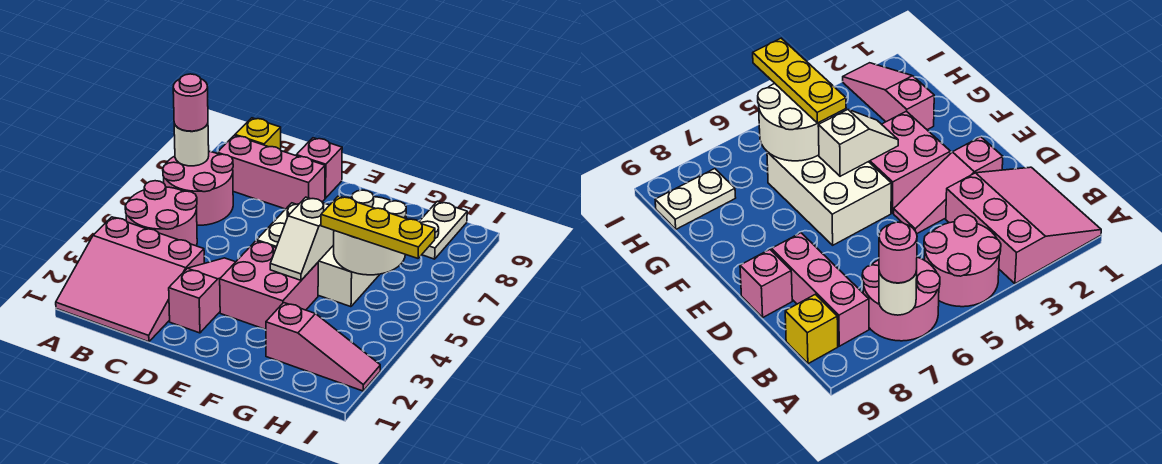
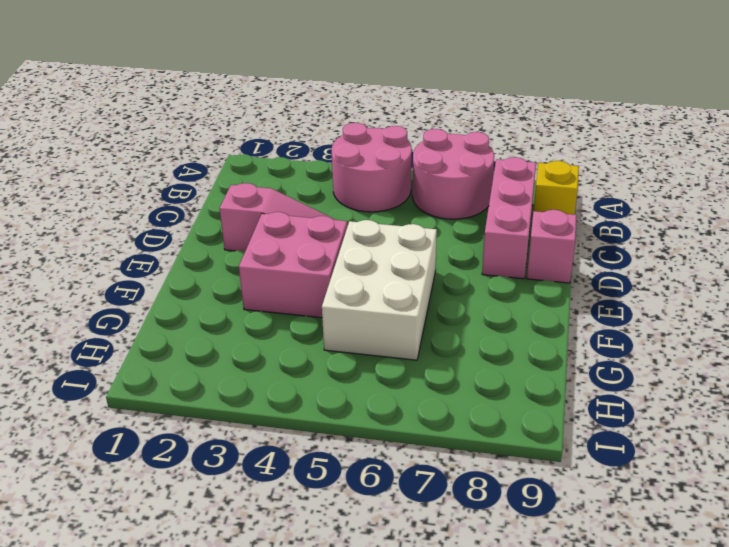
none -> pink 3x3 slope [56,217,204,342]
none -> pink 1x3 slope [266,303,380,391]
none -> white 1x2 plate [419,201,467,259]

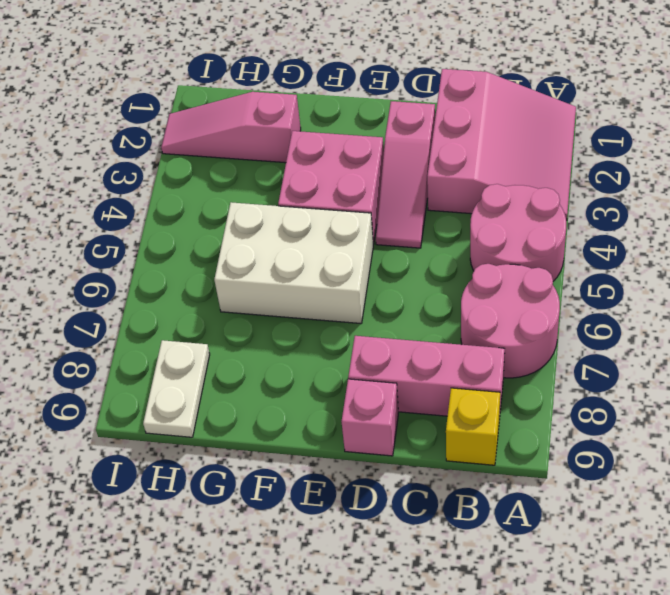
pink 3x3 slope [427,69,576,221] -> pink 3x3 slope turned to [56,217,204,342]
none -> white 1x1 round brick [174,124,209,166]
none -> white 1x2 slope [270,197,334,280]
none -> white 2x2 round brick [334,190,406,275]

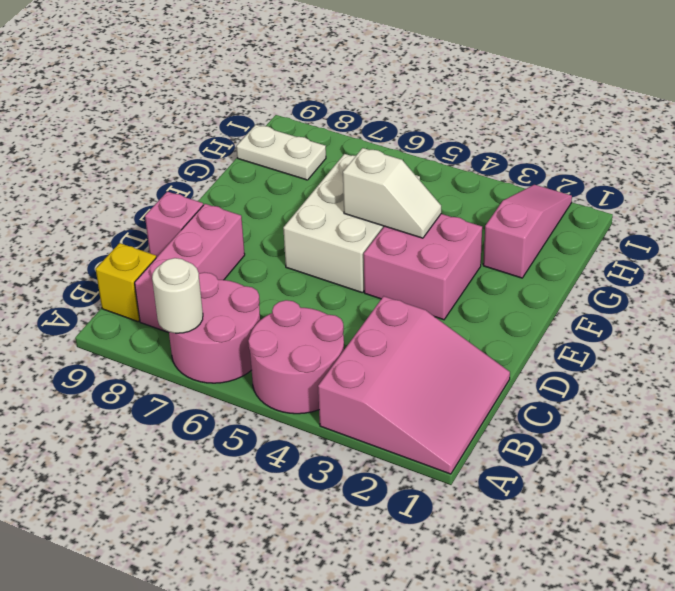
none -> pink 1x3 slope [169,258,235,333]
none -> white 2x2 round brick [334,190,406,275]
none -> pink 1x1 round brick [173,74,208,131]

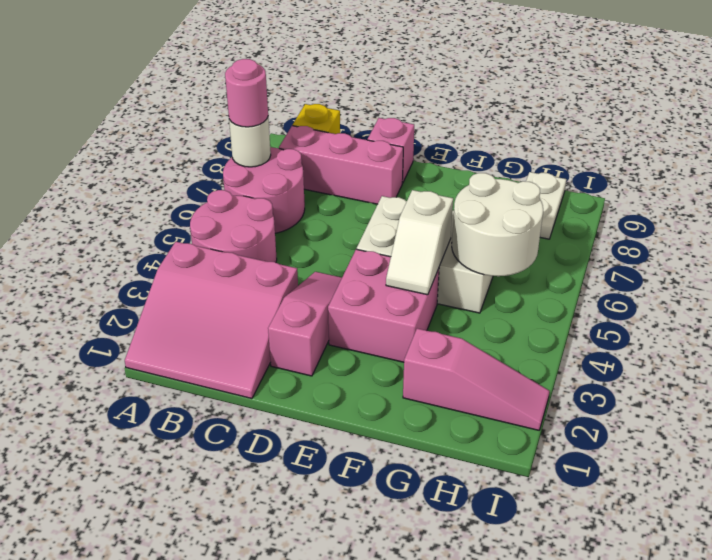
none -> yellow 1x3 plate [321,196,435,258]

